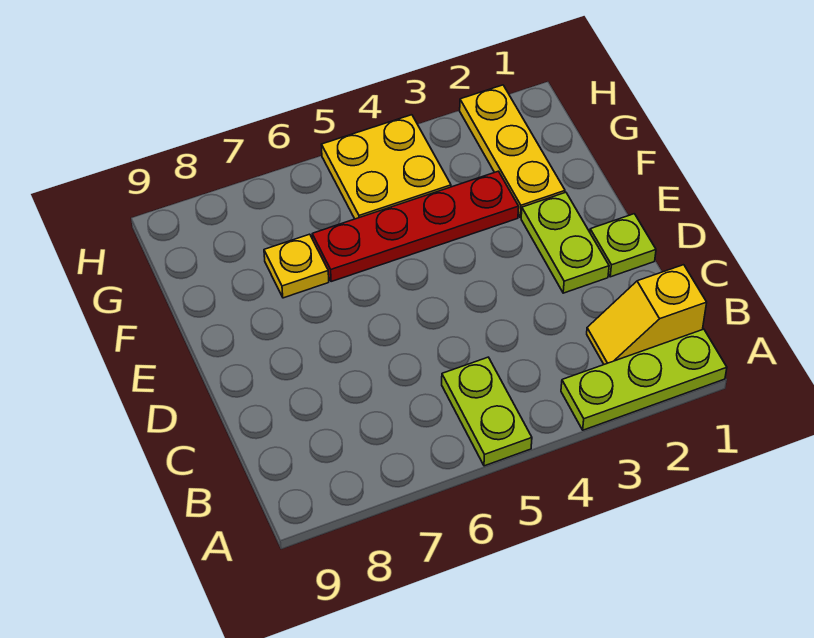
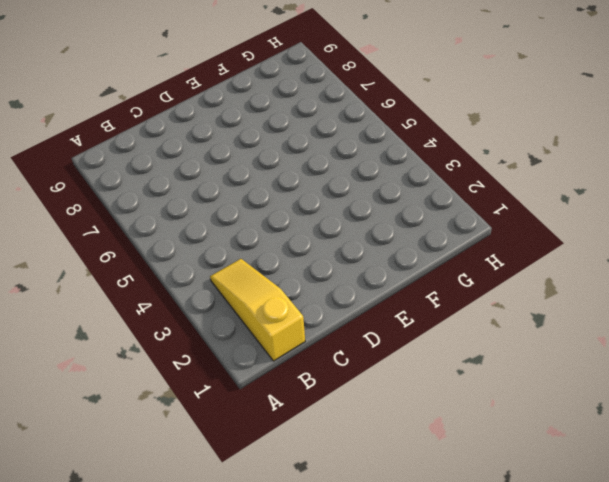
yellow 1x3 slope [210,259,305,361] -> yellow 1x2 slope [587,265,707,364]
none -> lime 1x3 plate [561,329,727,430]
none -> lime 1x2 plate [442,357,532,466]

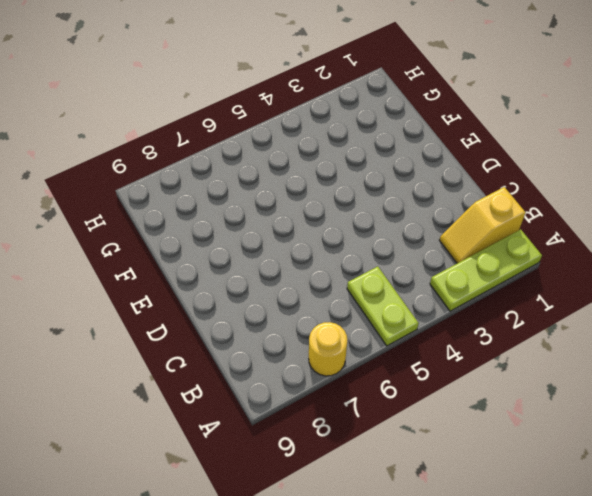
yellow 1x1 round brick [309,322,347,376] -> none
none -> lime 1x1 plate [590,214,656,277]
none -> lime 1x2 plate [521,192,609,293]

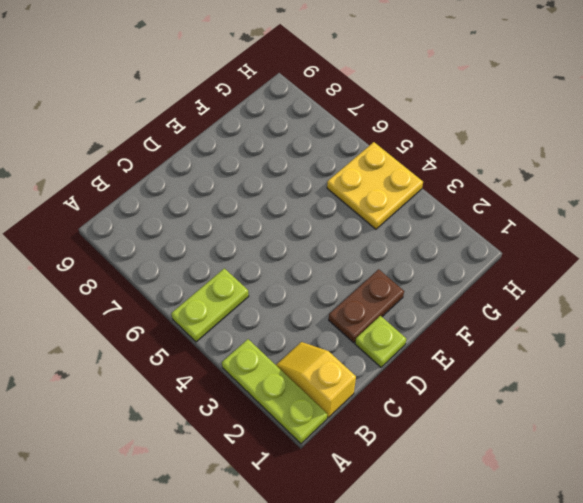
brown 1x2 plate [329,269,404,343] -> lime 1x2 plate [521,192,609,293]
none -> yellow 1x3 plate [460,85,565,217]
none -> red 1x4 plate [312,171,519,282]

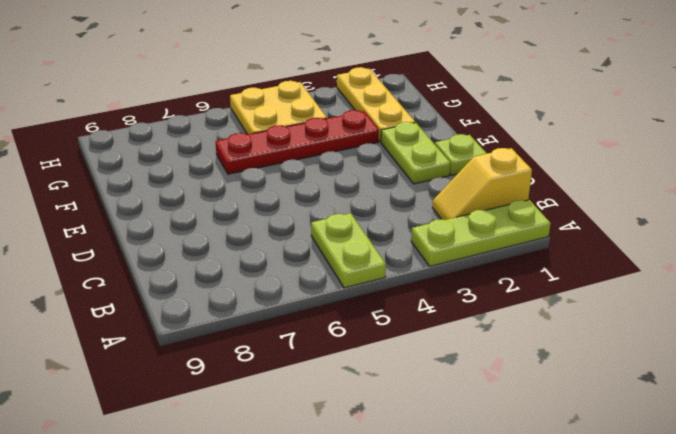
none -> yellow 1x1 plate [264,234,329,298]

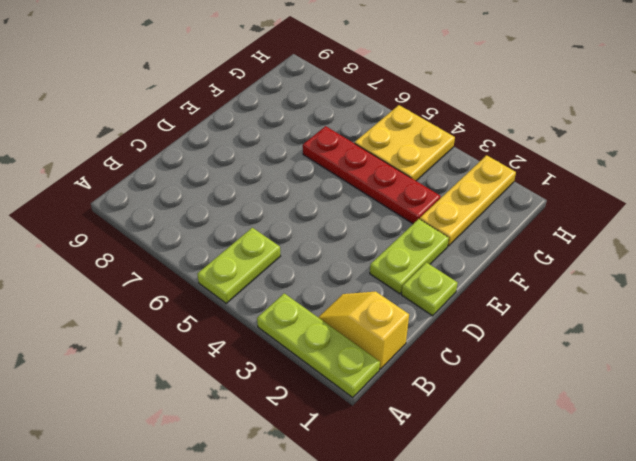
none -> yellow 1x1 plate [264,234,329,298]

